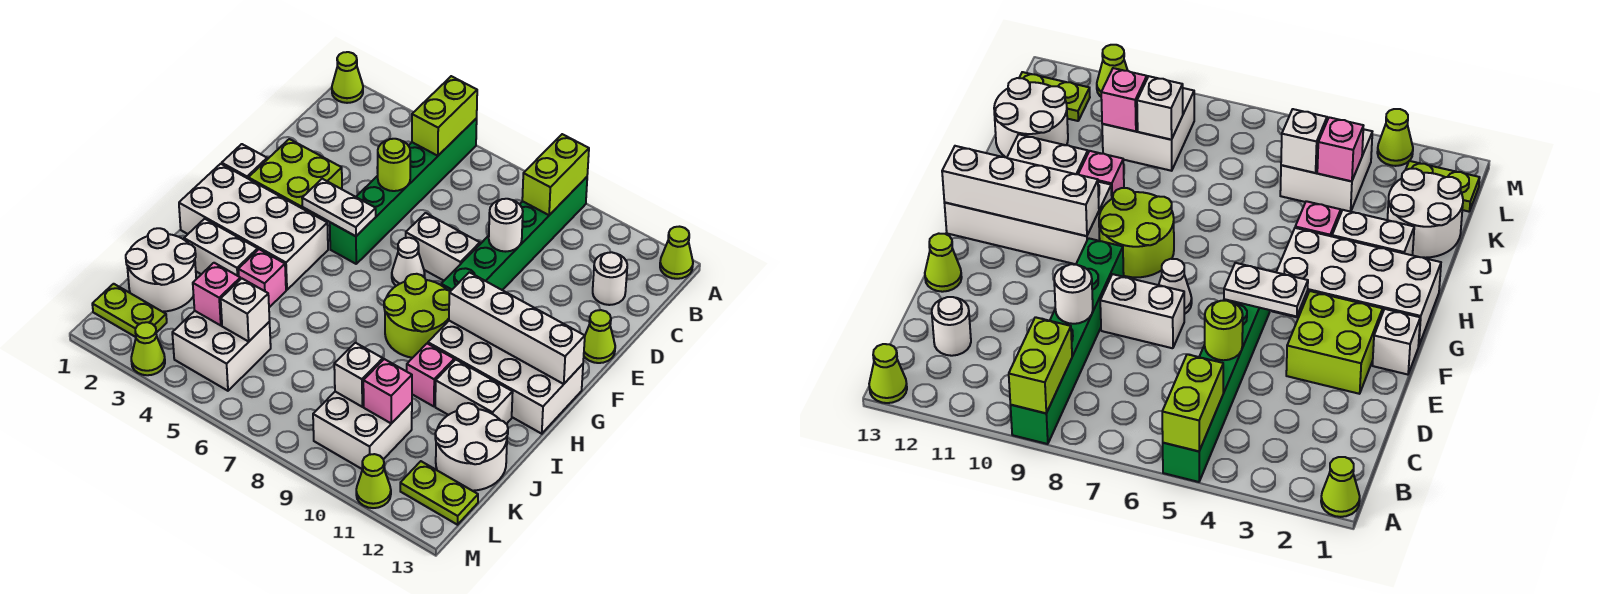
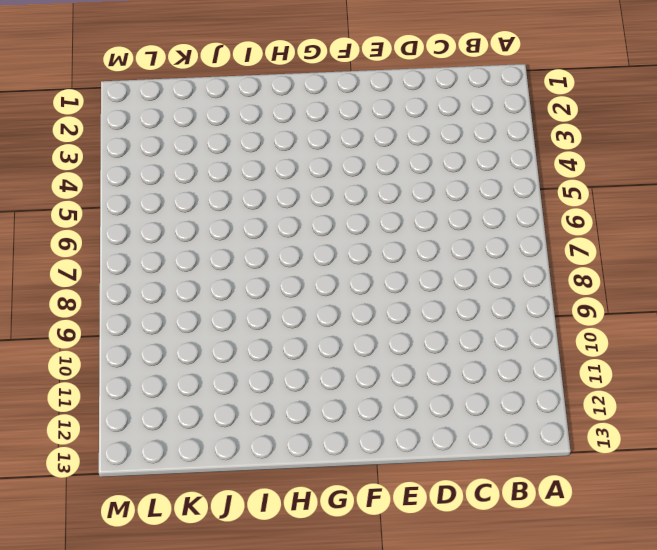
none -> lime 1x1 cone [332,52,363,103]
none -> green 1x6 brick [330,118,477,264]
none -> green 1x6 brick [441,177,587,291]
none -> lime 1x1 cone [660,227,693,279]

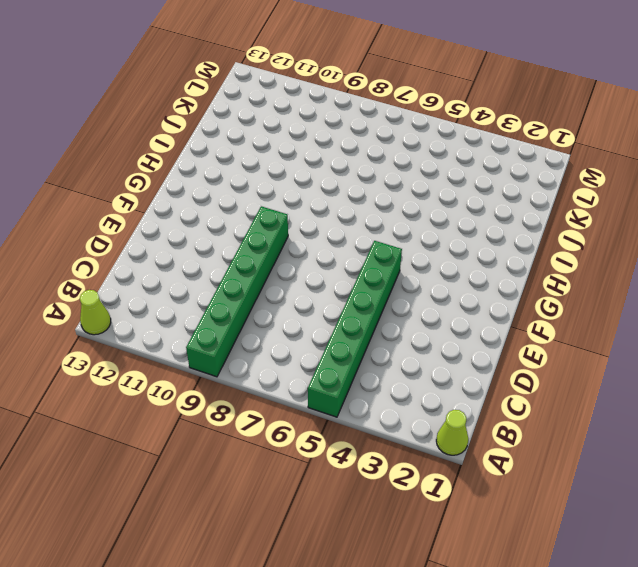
none -> white 1x1 round brick [593,252,627,305]
none -> lime 2x2 brick [248,139,342,218]
none -> white 1x2 brick [406,213,480,281]
none -> lime 1x1 cone [584,310,615,363]

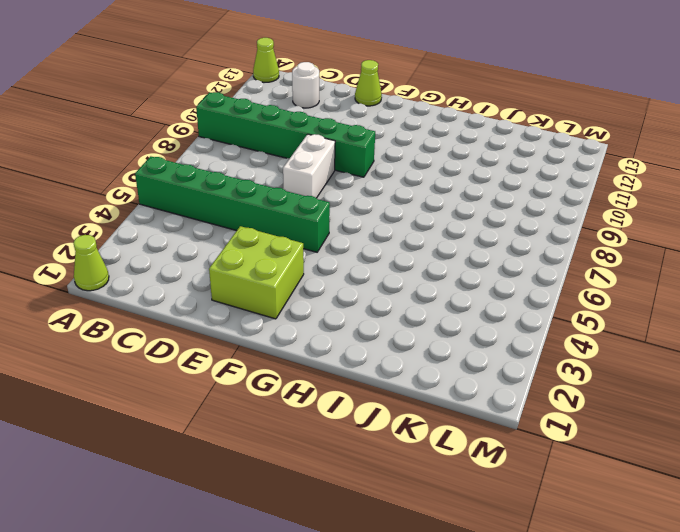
none -> white 1x1 brick [222,144,267,178]
none -> white 1x1 cone [392,238,425,286]
none -> white 2x4 brick [179,164,328,290]
none -> lime 2x2 round brick [384,274,450,358]

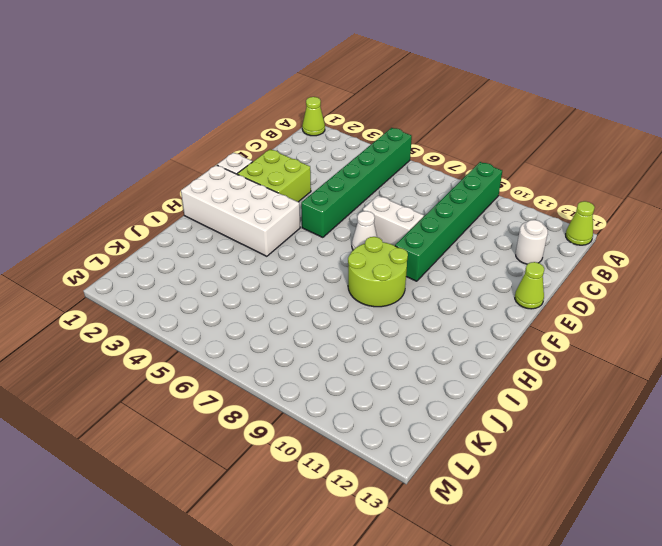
none -> white 2x4 brick [428,321,583,434]
none -> white 1x2 brick [184,219,258,276]
none -> pink 1x1 brick [238,249,286,307]
none -> pink 1x1 brick [407,344,454,406]

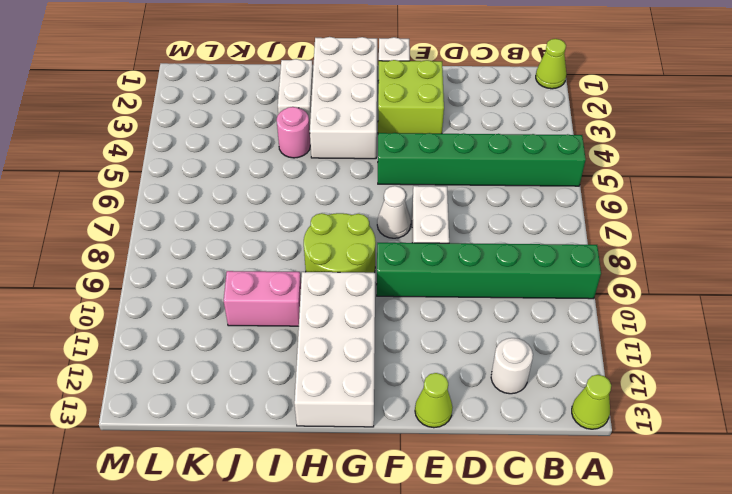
pink 1x1 round brick [277,107,310,158] -> pink 1x1 brick [238,249,286,307]
pink 1x2 brick [224,271,301,326] -> pink 1x1 brick [407,344,454,406]
none -> white 1x2 brick [435,360,513,424]
none -> white 2x2 round brick [126,228,196,312]
none -> white 2x2 round brick [435,403,508,491]
none -> white 2x2 brick [172,311,271,391]

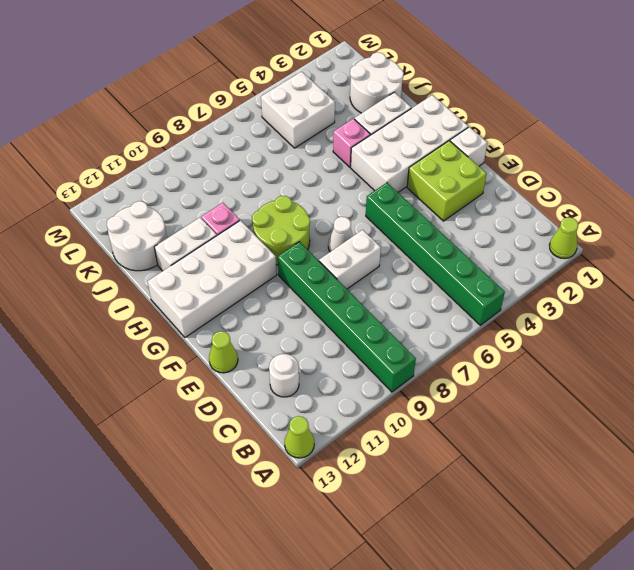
none -> white 2x2 brick [313,392,412,469]
none -> lime 1x2 plate [92,284,167,337]
none -> lime 1x2 plate [400,461,478,525]
none -> lime 1x1 cone [131,322,165,375]

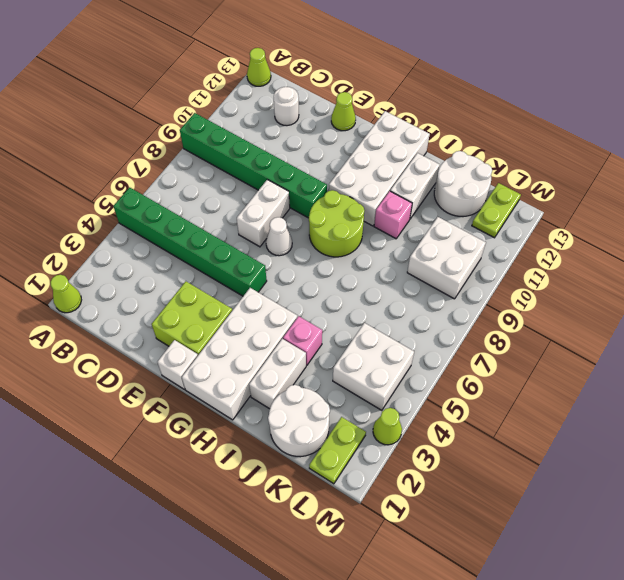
none -> lime 1x1 cone [356,454,391,508]
none -> lime 1x2 brick [412,76,477,156]
none -> lime 1x2 brick [522,134,589,215]
none -> lime 1x1 round brick [378,139,410,191]

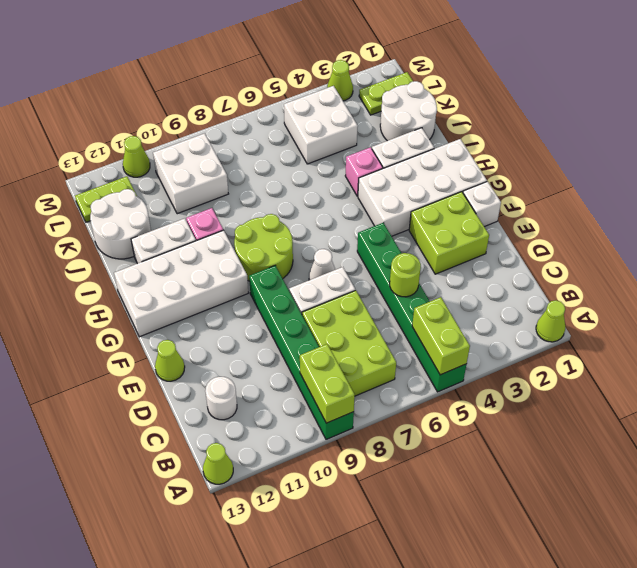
lime 2x3 brick [302,290,396,396] -> none
none -> white 1x1 round brick [489,199,523,252]
none -> white 1x2 plate [302,179,376,236]
none -> white 1x4 brick [449,272,585,384]
none -> pink 1x1 brick [193,263,240,326]

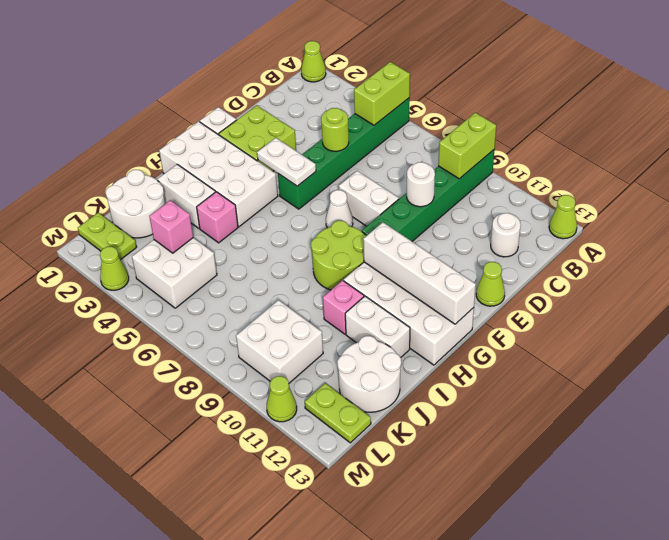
none -> white 1x1 brick [221,278,270,341]
none -> white 1x1 brick [334,343,383,407]
none -> pink 1x1 brick [363,359,412,424]

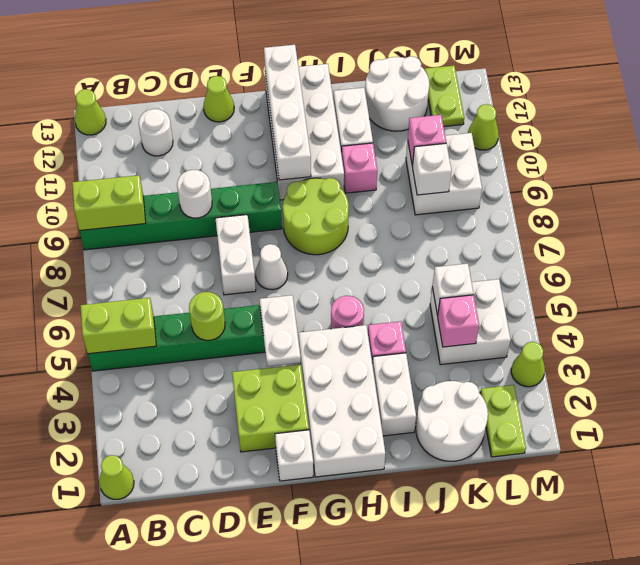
pink 1x1 round brick [331,296,364,329] -> none

